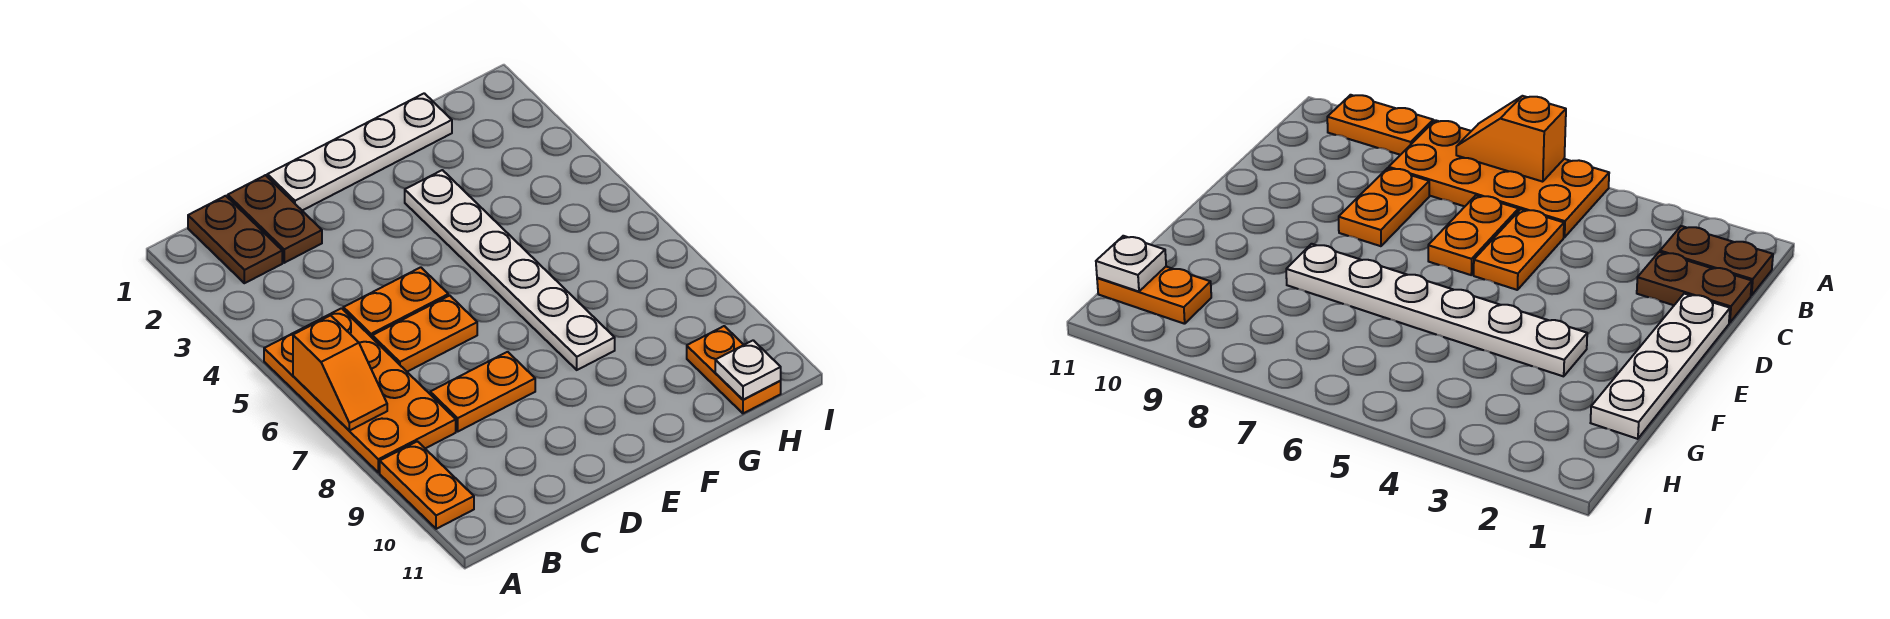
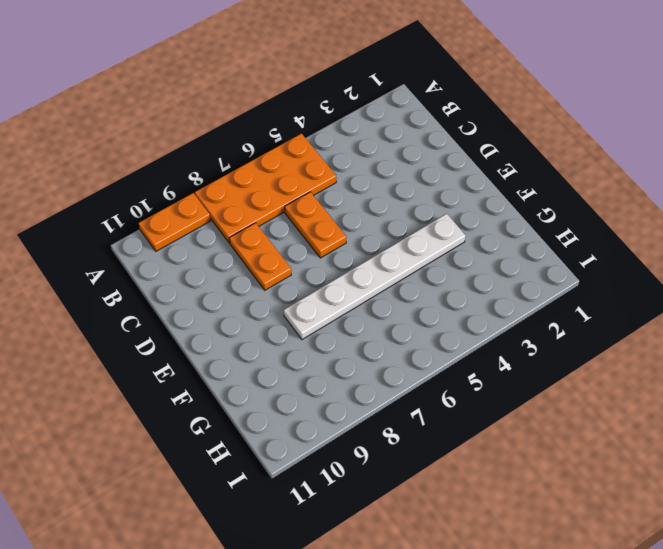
none -> brown 1x2 plate [188,196,282,283]
none -> brown 1x2 plate [228,175,322,263]
none -> orange 1x2 plate [343,267,448,337]

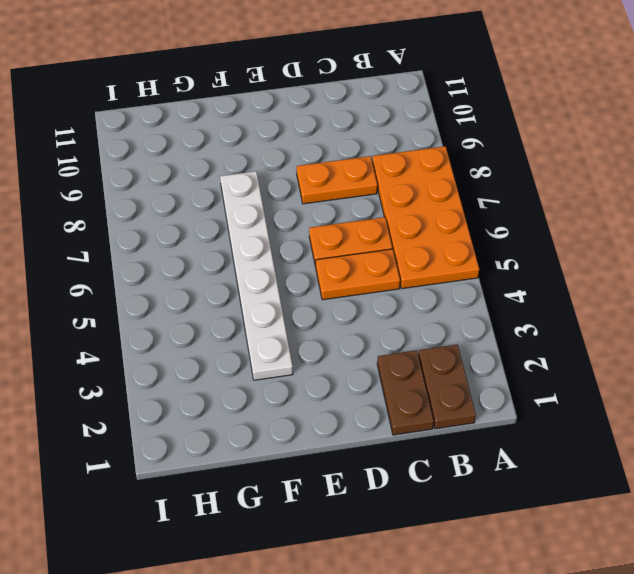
none -> orange 1x2 plate [380,441,474,529]
none -> white 1x4 plate [267,93,452,210]
none -> orange 1x2 plate [687,326,781,413]

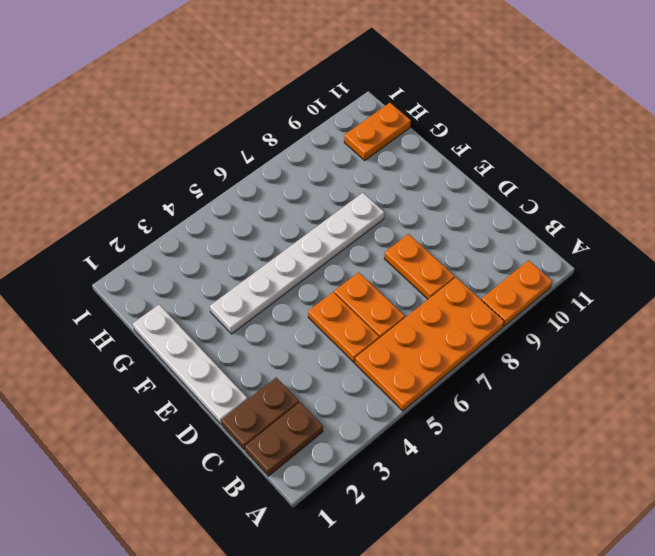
none -> orange 1x2 slope [293,315,387,431]
none -> white 1x1 plate [715,340,781,400]

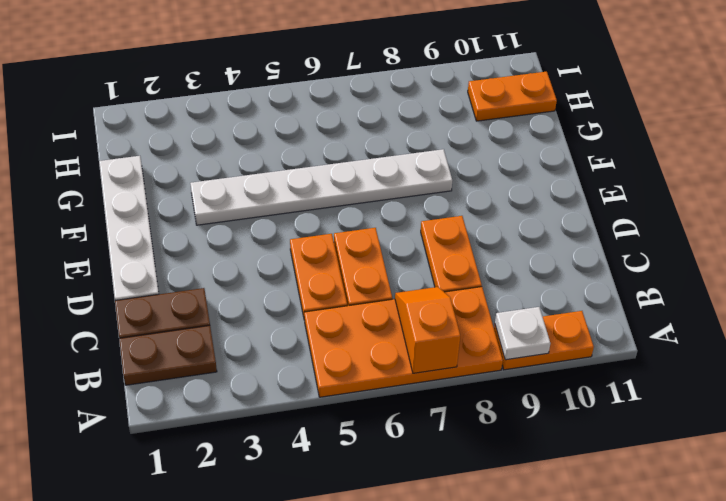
orange 1x2 slope [395,287,460,373] -> orange 1x2 slope turned to [293,315,387,431]
white 1x1 plate [495,307,550,360] -> white 1x1 plate moved to [715,340,781,400]

